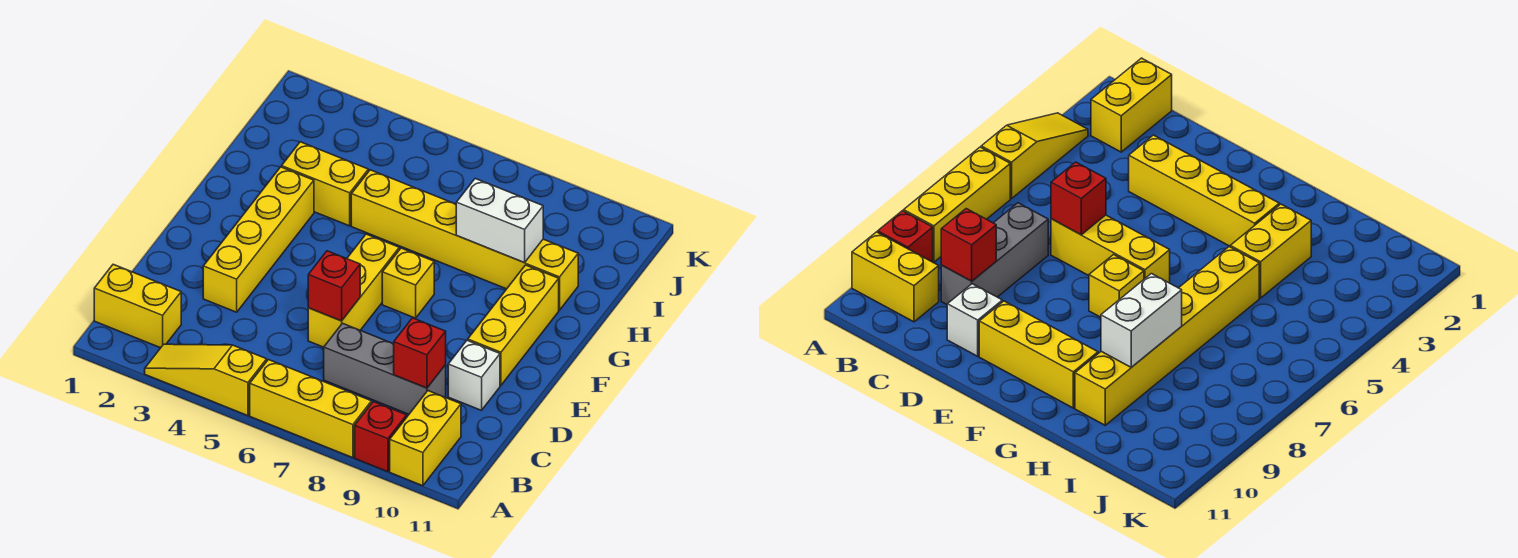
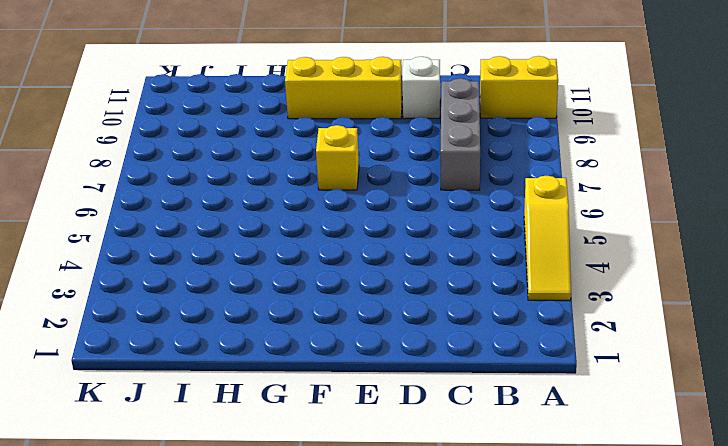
none -> yellow 1x3 brick [250,360,372,458]
none -> red 1x1 brick [355,402,407,472]
none -> yellow 1x2 brick [94,264,181,348]

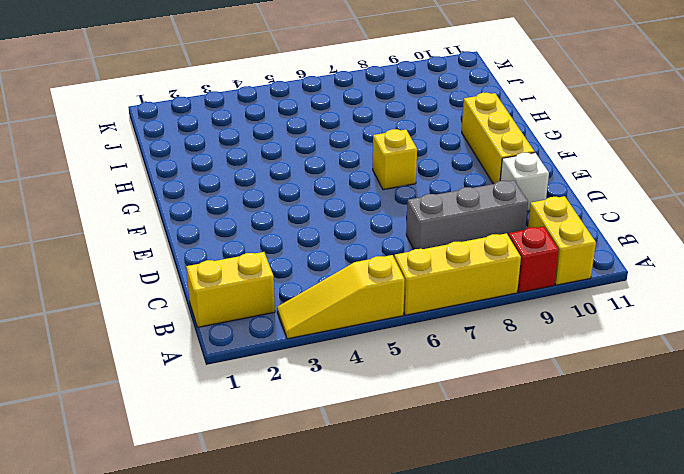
none -> yellow 1x4 brick [203,167,314,312]
none -> yellow 1x3 brick [308,234,399,347]
none -> yellow 1x2 brick [282,142,368,226]

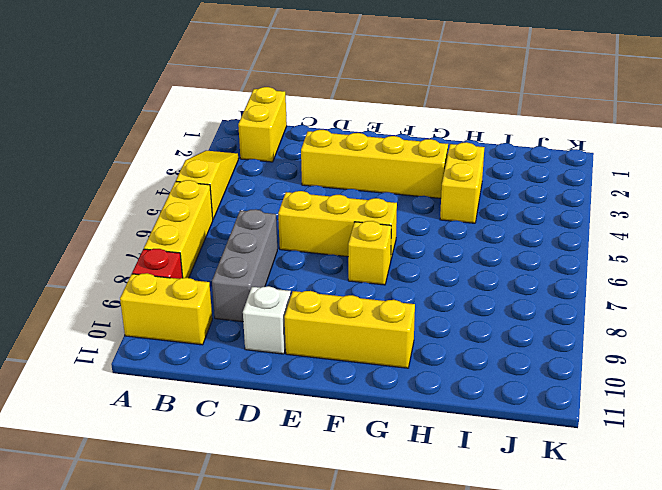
none -> yellow 1x6 brick [351,170,578,310]
none -> red 1x1 brick [394,318,446,388]
none -> red 1x1 brick [308,251,360,321]

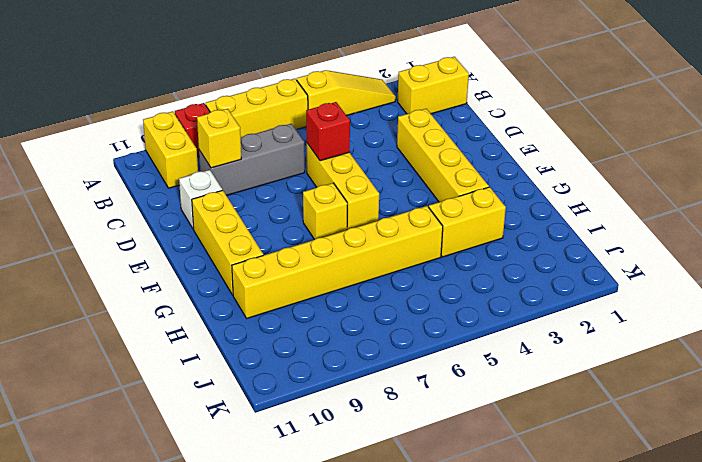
yellow 1x1 brick [197,109,241,168] -> red 1x1 brick [394,318,446,388]
none -> white 1x2 brick [456,179,543,263]

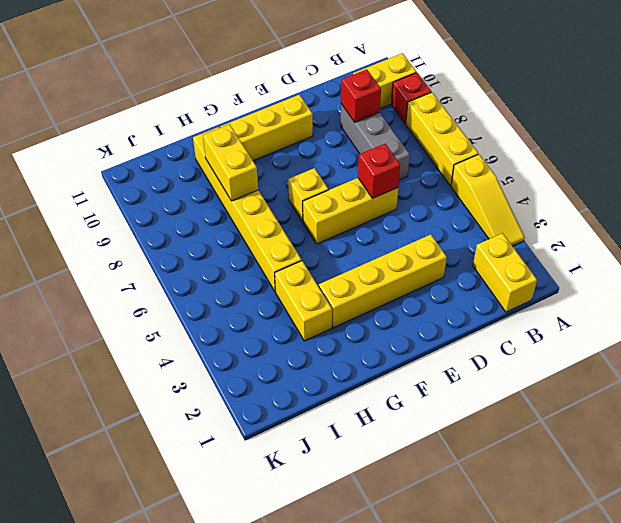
yellow 1x2 brick [203,124,258,201] -> white 1x2 brick [456,179,543,263]
none -> white 1x1 brick [448,340,500,410]

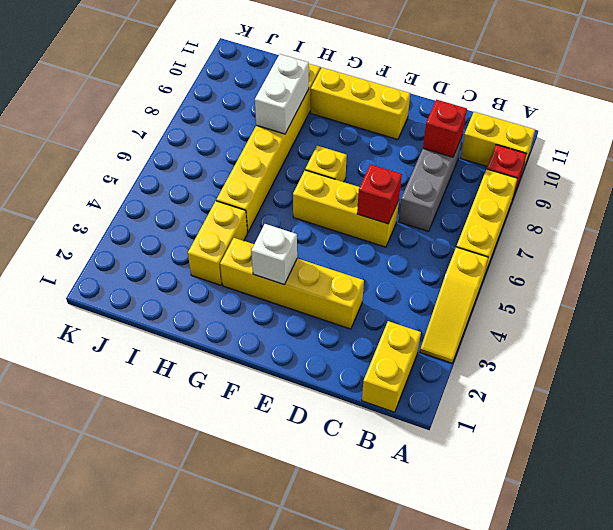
white 1x1 brick [251,224,297,285] -> white 1x1 brick moved to [448,340,500,410]

